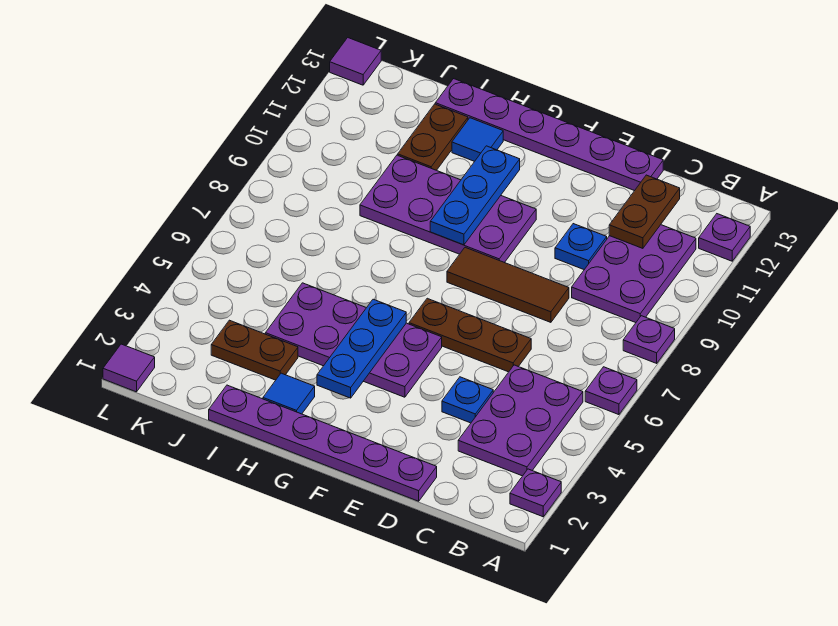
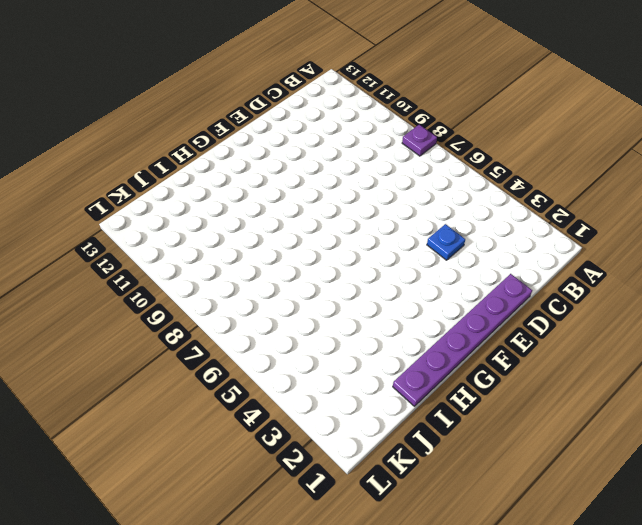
none -> purple 1x1 plate [510,469,561,517]
none -> purple 1x1 plate [585,367,637,415]
none -> purple 1x1 plate [699,214,750,261]

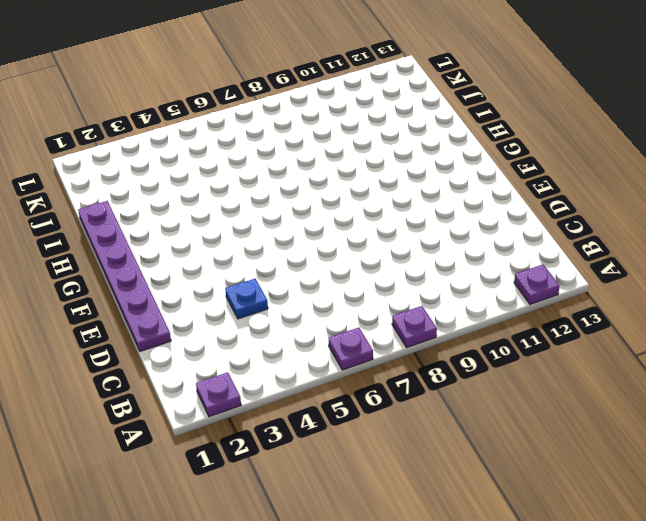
none -> purple 2x3 plate [458,365,583,476]
none -> purple 2x3 plate [572,225,696,323]
none -> brown 1x3 plate [409,298,531,372]

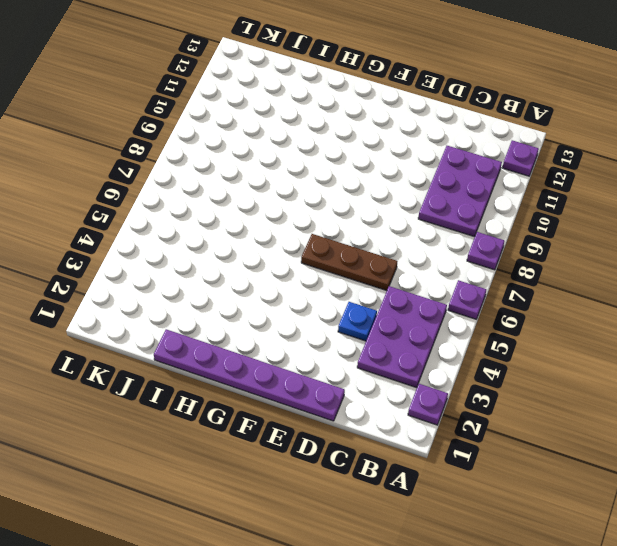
none -> brown 1x3 tile [447,247,569,322]
none -> blue 1x1 plate [555,224,607,270]
none -> purple 1x6 plate [435,79,663,191]

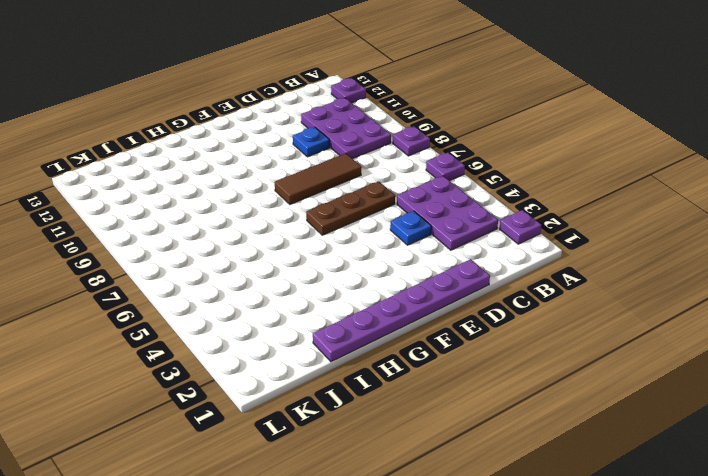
none -> purple 1x6 plate [435,79,663,191]
none -> purple 2x4 plate [265,283,442,397]
none -> purple 2x4 plate [360,155,536,263]

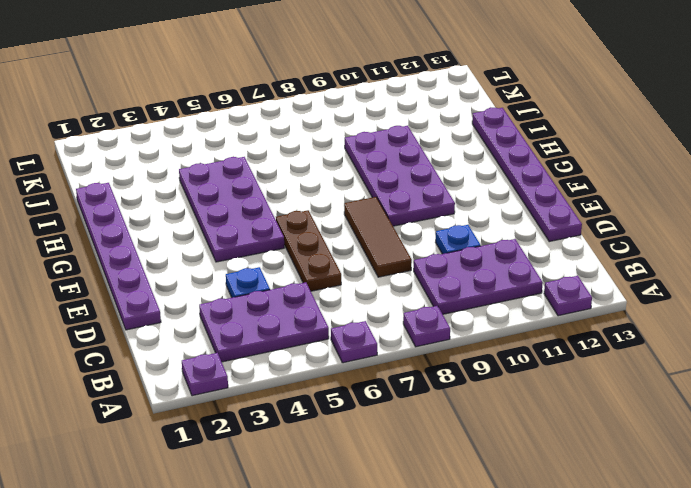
none -> blue 1x1 tile [263,373,315,414]
none -> blue 1x1 tile [452,118,503,161]
none -> brown 1x2 plate [211,320,298,380]

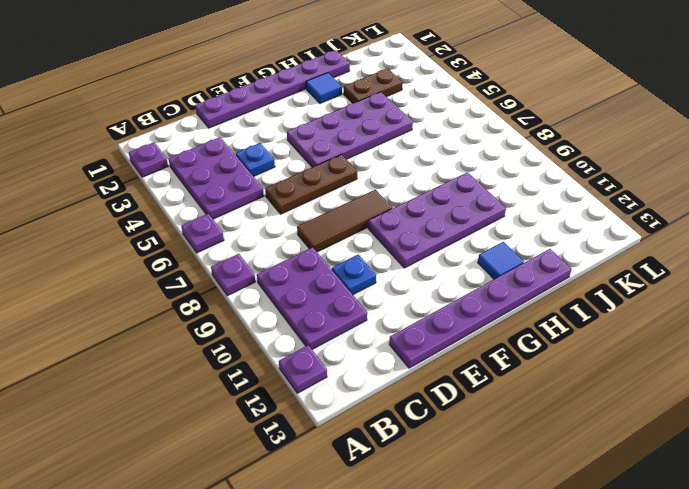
none -> brown 1x2 plate [398,104,468,170]
none -> purple 1x1 tile [103,344,155,392]
none -> purple 1x1 tile [330,38,381,85]

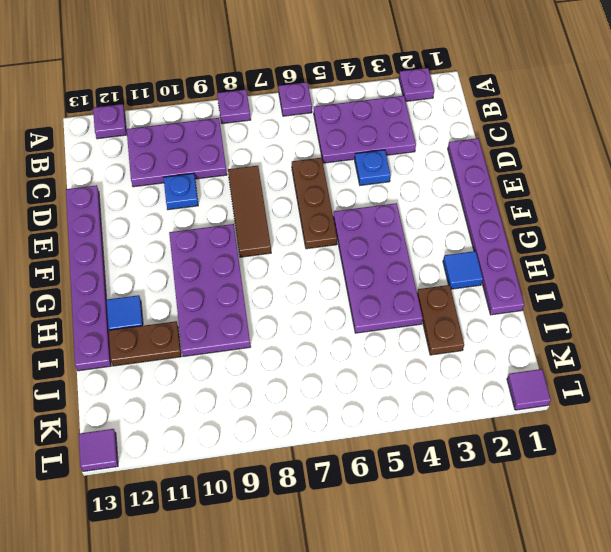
none -> brown 1x2 plate [609,175,680,248]
none -> blue 1x3 plate [317,299,406,398]
none -> blue 1x3 plate [430,146,520,245]

